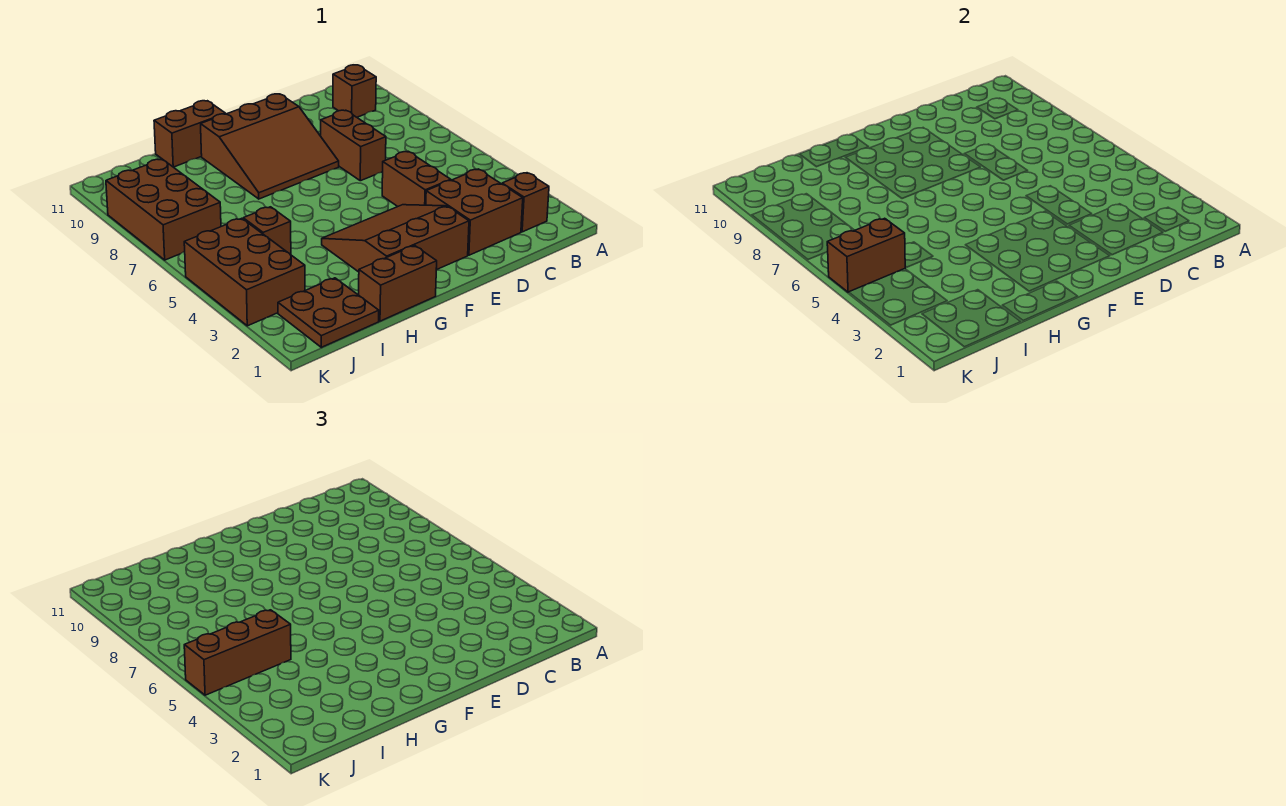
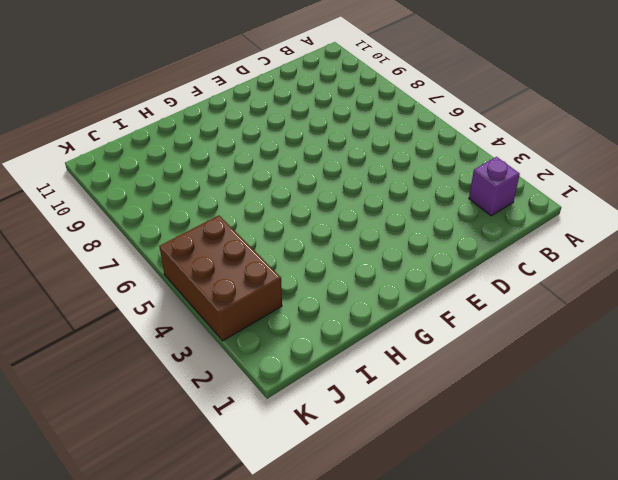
purple 1x1 brick [469,157,520,216] -> brown 1x1 brick [502,173,549,232]
none -> brown 1x1 brick [333,65,376,117]
none -> brown 2x2 brick [426,169,523,255]
none -> brown 1x2 brick [382,151,451,207]

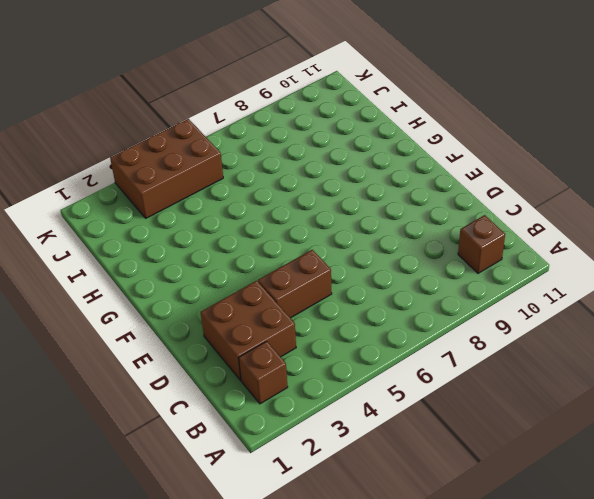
none -> brown 1x2 brick [321,110,386,181]
none -> brown 3x3 slope [322,205,469,272]
none -> brown 3x3 slope [201,94,339,199]

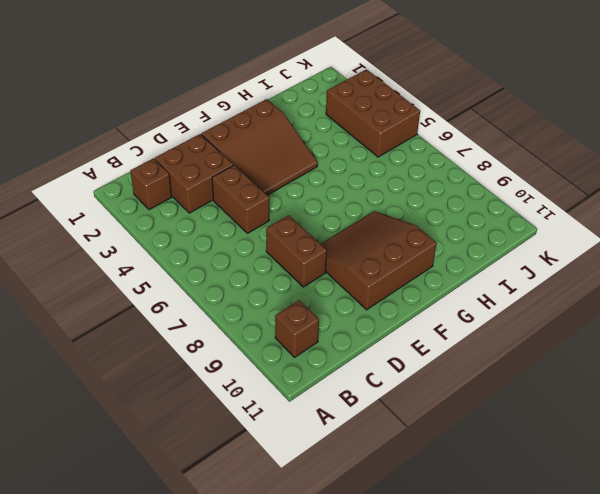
none -> brown 1x2 brick [359,246,437,321]
none -> brown 1x2 brick [154,101,226,167]
none -> brown 2x2 plate [278,278,379,347]

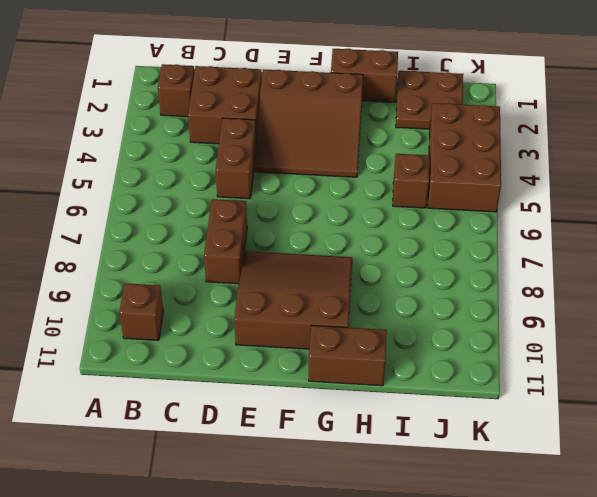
none -> brown 2x3 brick [106,159,221,260]
none -> brown 1x2 brick [827,218,905,292]
none -> brown 1x3 brick [184,610,291,695]

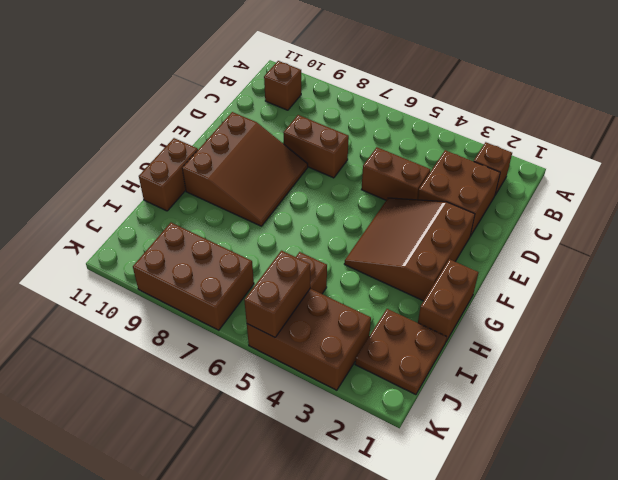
none -> brown 1x3 brick [184,610,291,695]

